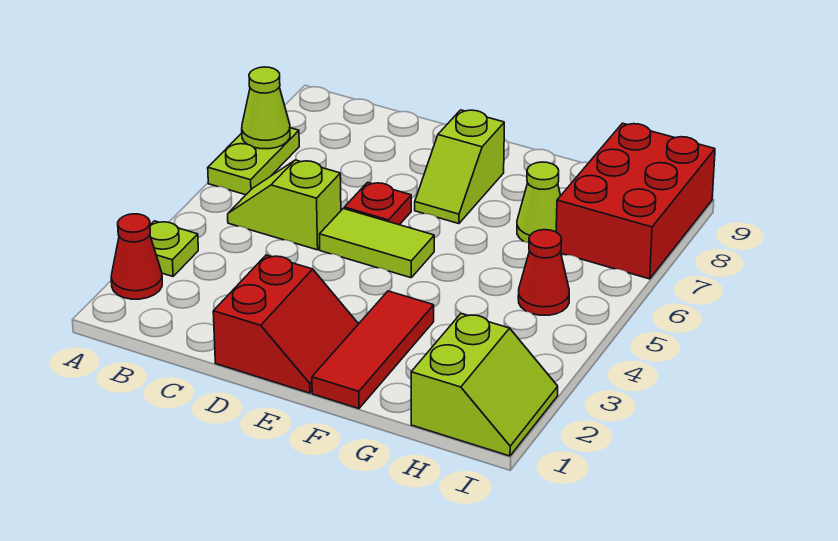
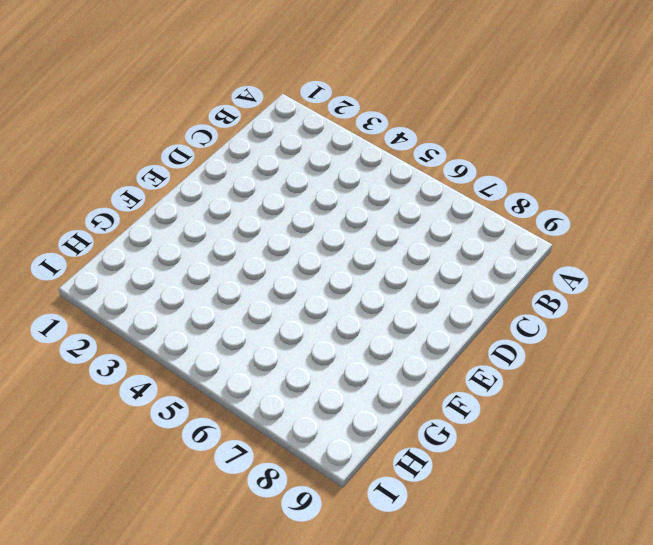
none -> red 1x1 cone [111,214,162,299]
none -> lime 1x1 plate [150,221,198,276]
none -> lime 1x2 plate [208,128,299,195]

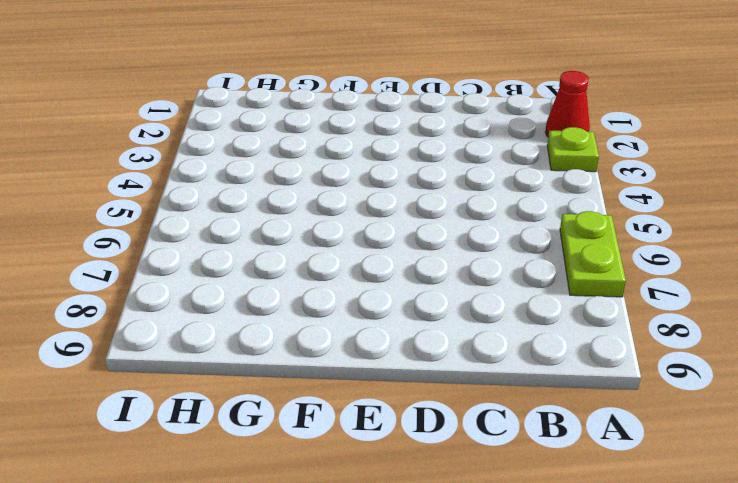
none -> lime 1x2 slope [228,160,341,250]
none -> red 2x2 slope [213,255,358,393]
none -> lime 1x2 tile [320,209,434,278]

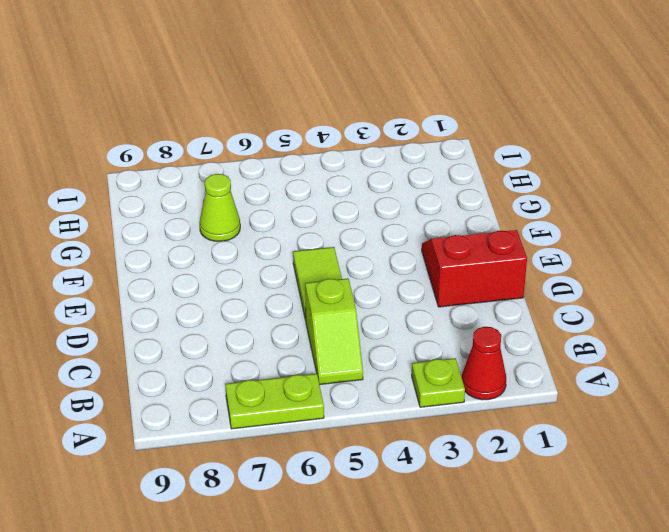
none -> red 1x1 plate [344,182,411,225]
none -> lime 1x2 slope [415,110,504,224]
none -> red 1x3 tile [312,291,434,409]

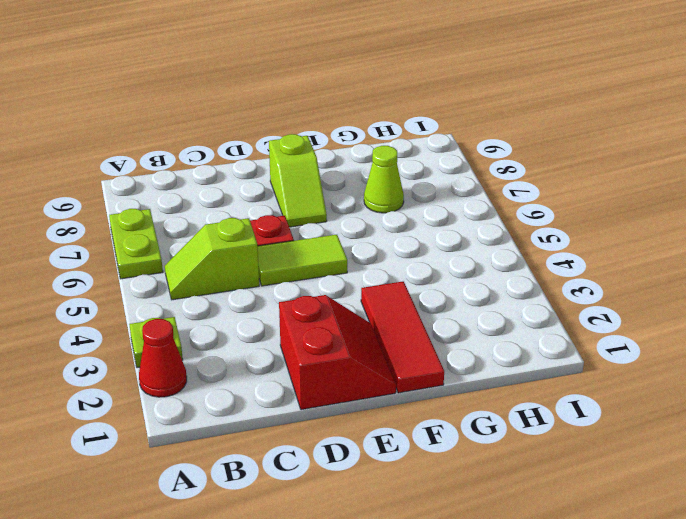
none -> lime 2x2 slope [411,314,558,456]
none -> red 1x1 cone [518,230,569,315]
none -> red 2x3 brick [556,123,715,279]

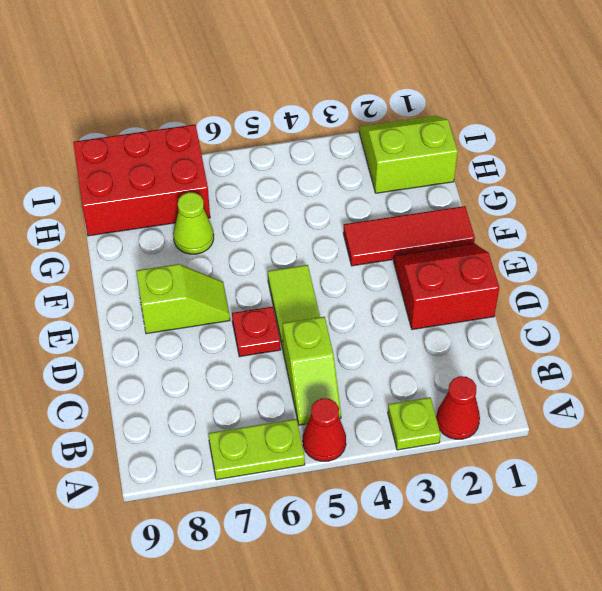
red 1x1 cone [303,398,346,461] -> red 1x1 cone moved to [518,230,569,315]
none -> lime 1x1 cone [242,67,290,149]

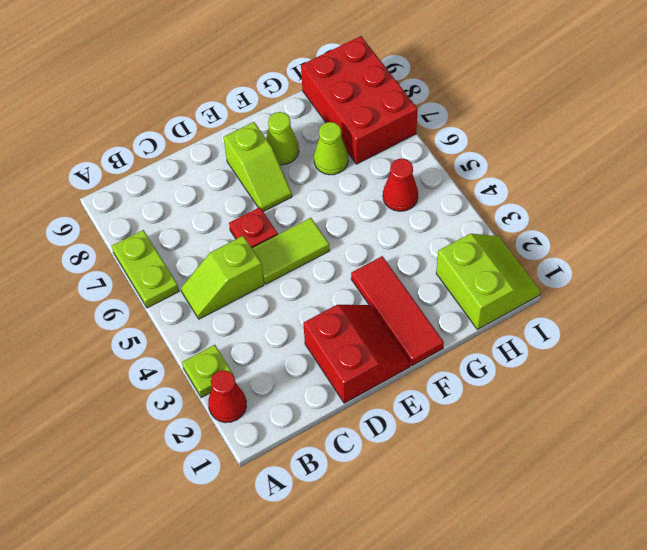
lime 1x1 cone [266,112,299,165] -> lime 1x1 cone moved to [242,67,290,149]

